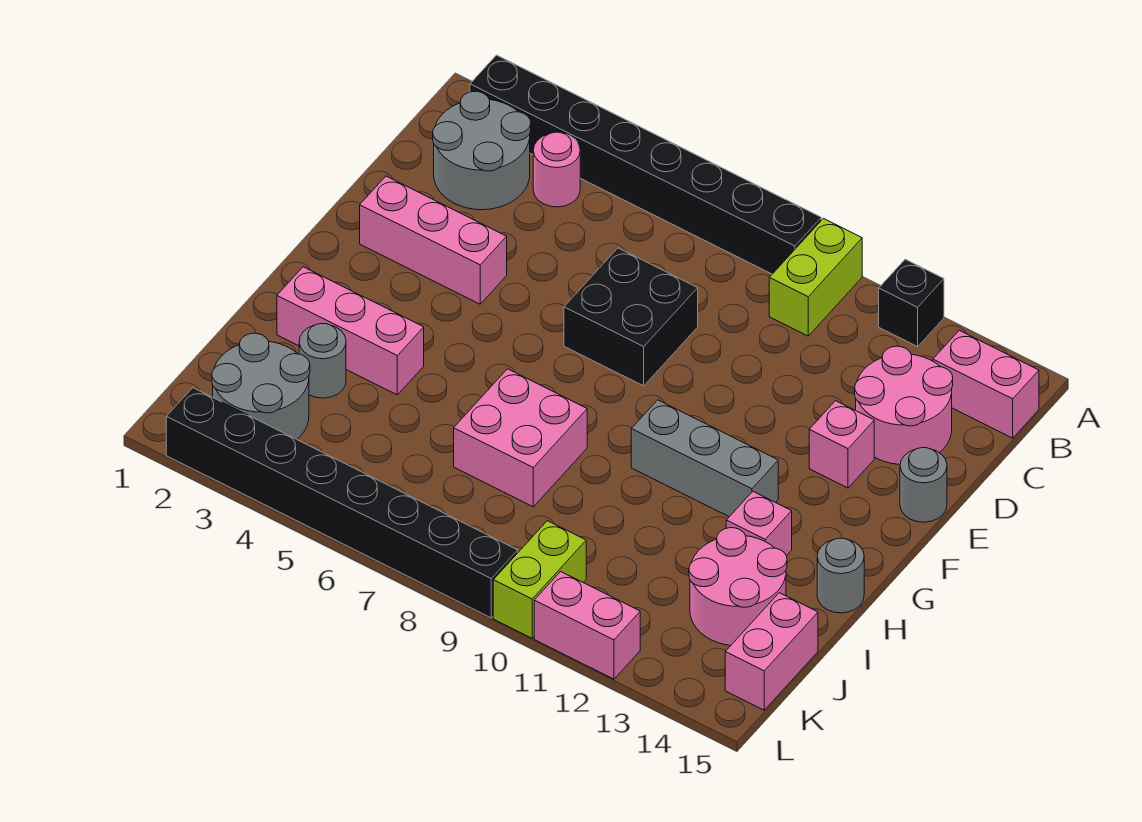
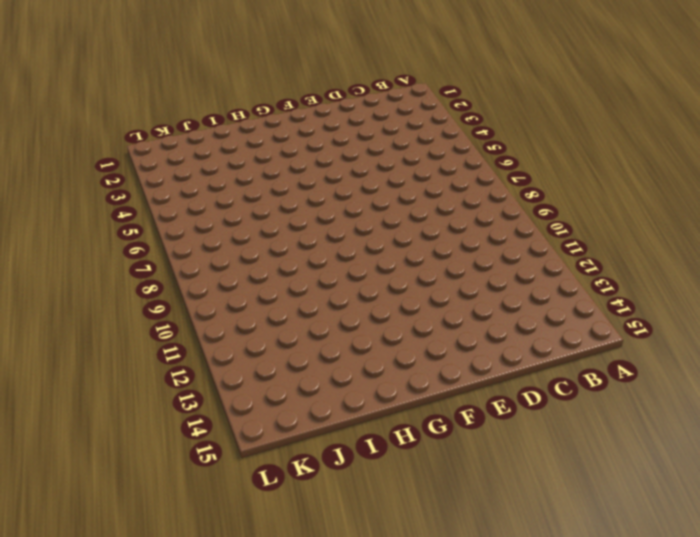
none -> black 1x8 brick [470,55,821,274]
none -> lime 1x2 brick [769,219,862,336]
none -> black 1x1 brick [879,259,944,347]

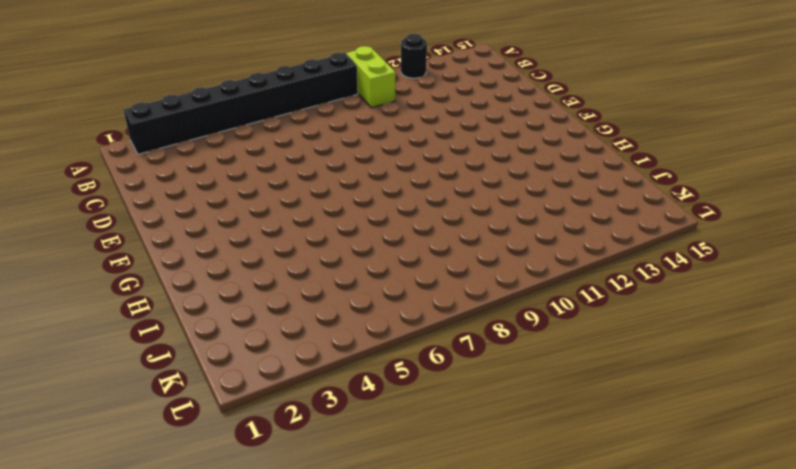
black 1x1 round brick [401,34,427,78] -> black 1x1 brick [879,259,944,347]
none -> grey 2x2 round brick [433,91,531,210]
none -> pink 1x1 round brick [533,132,580,207]
none -> pink 1x2 brick [933,330,1039,438]

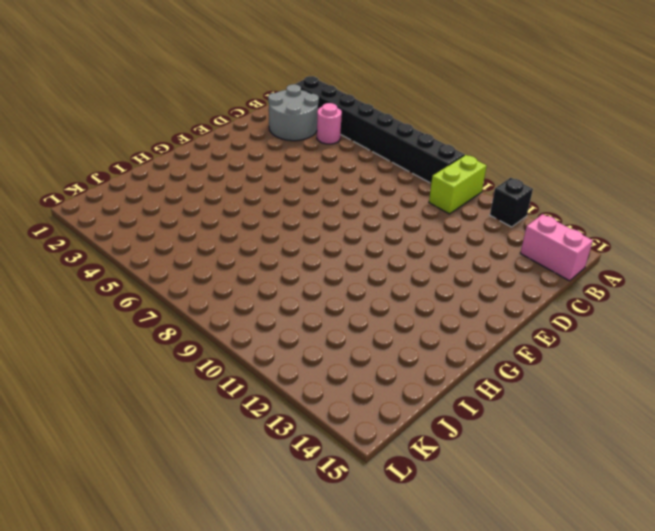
none -> pink 2x2 round brick [855,346,953,464]
none -> black 2x2 brick [564,248,698,386]
none -> pink 1x3 brick [360,176,507,304]

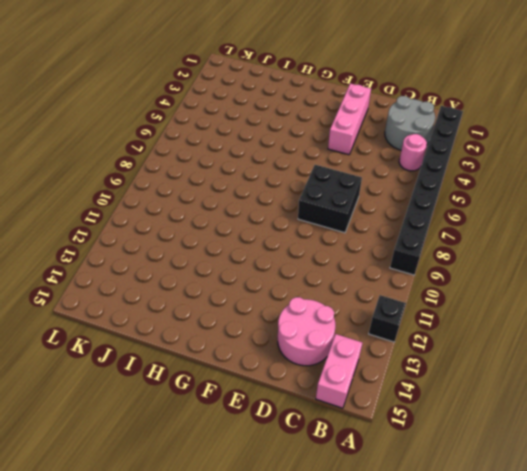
none -> lime 1x2 brick [769,219,862,336]
none -> pink 1x1 brick [809,401,874,488]
none -> grey 1x1 round brick [900,448,947,522]

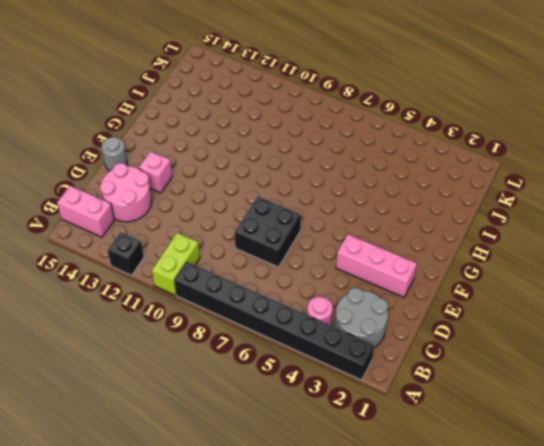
none -> grey 1x3 brick [631,400,778,517]
none -> pink 1x3 brick [277,267,424,395]
none -> pink 2x2 brick [454,369,587,507]

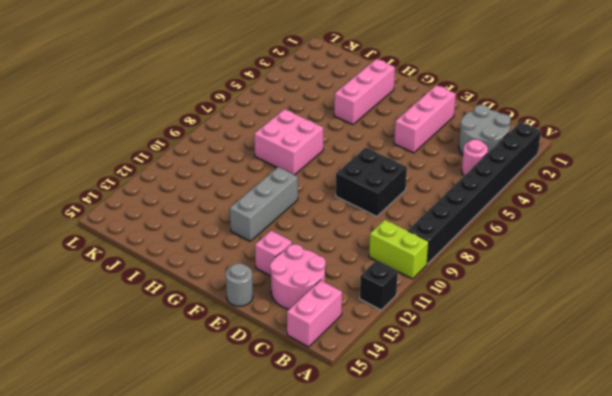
none -> pink 1x1 brick [726,492,792,556]
none -> grey 1x1 round brick [817,538,864,613]
none -> grey 1x1 round brick [299,324,346,398]

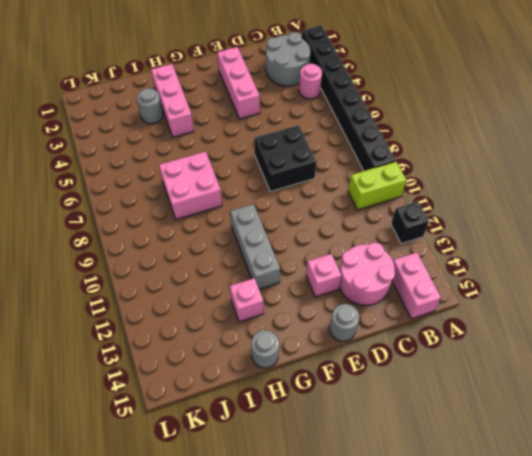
none -> pink 2x2 round brick [689,528,787,645]
none -> grey 2x2 round brick [212,333,310,439]
none -> pink 1x2 brick [725,593,818,710]

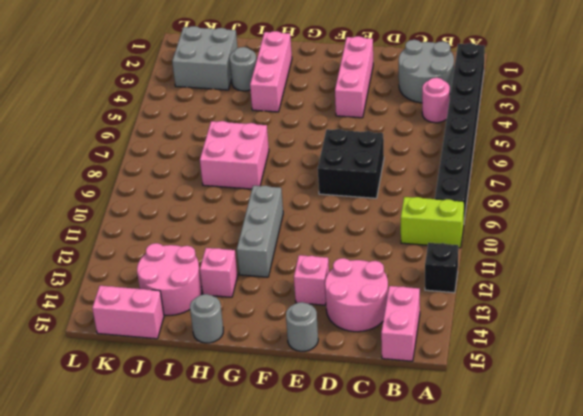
grey 2x2 brick [172,26,237,90] -> grey 2x2 round brick [212,333,310,439]
none -> lime 1x2 brick [493,521,586,638]
none -> black 1x8 brick [166,388,518,618]
none -> pink 1x2 brick [534,572,640,679]

